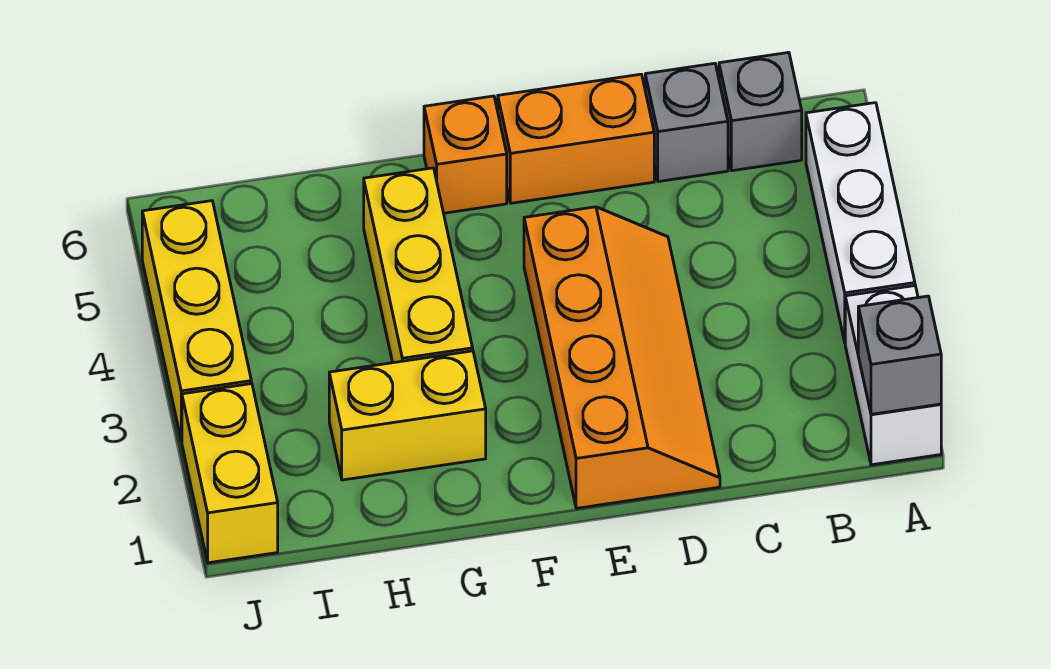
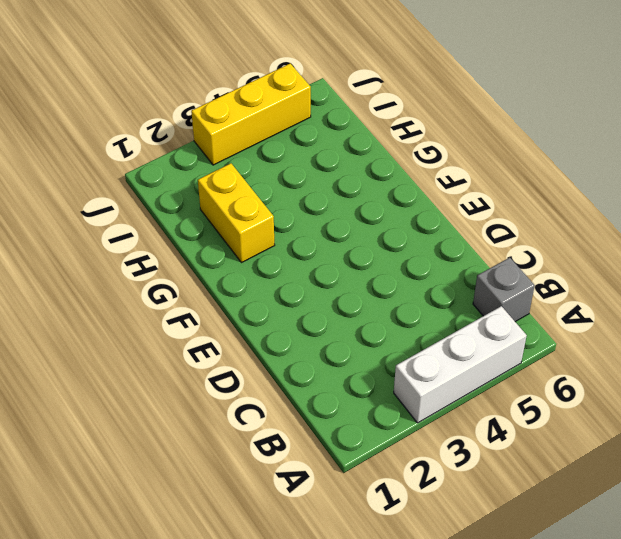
none -> white 1x2 brick [845,286,941,465]
none -> grey 1x1 brick [645,63,728,182]
none -> orange 2x4 slope [524,207,720,508]

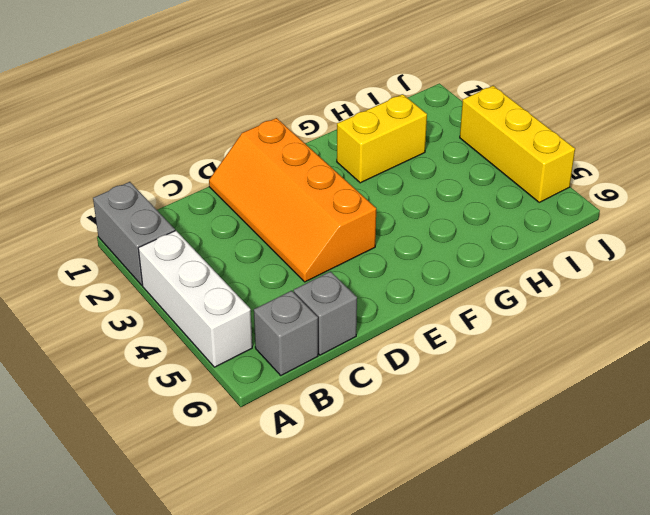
grey 1x2 brick [93,182,175,285] -> white 1x2 brick [845,286,941,465]
none -> orange 1x2 brick [498,74,654,203]
none -> orange 1x1 brick [424,96,507,213]
none -> yellow 1x3 brick [364,168,473,363]

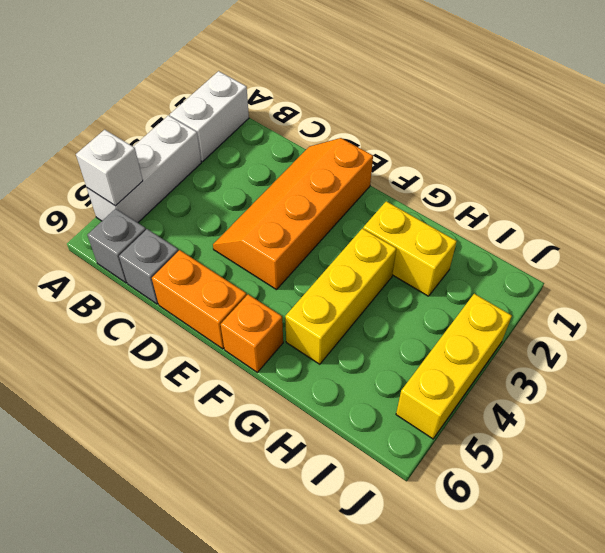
white 1x1 brick [76,130,143,206] -> none
none -> yellow 1x2 brick [182,384,278,563]
none -> grey 1x1 brick [858,296,941,414]

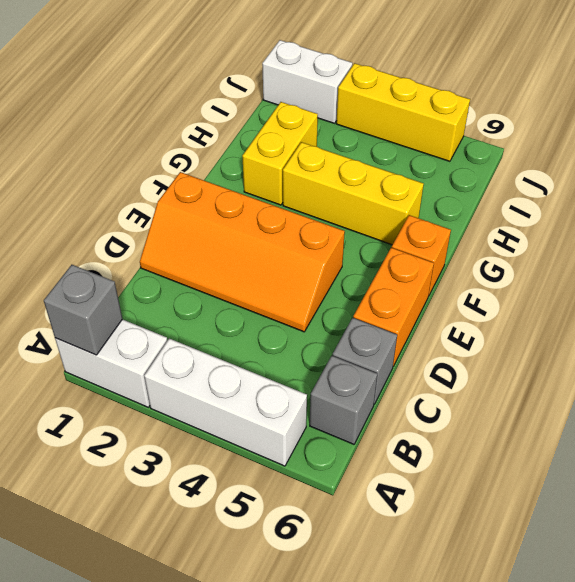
white 1x2 brick [262,40,352,123] -> yellow 1x2 brick [182,384,278,563]

